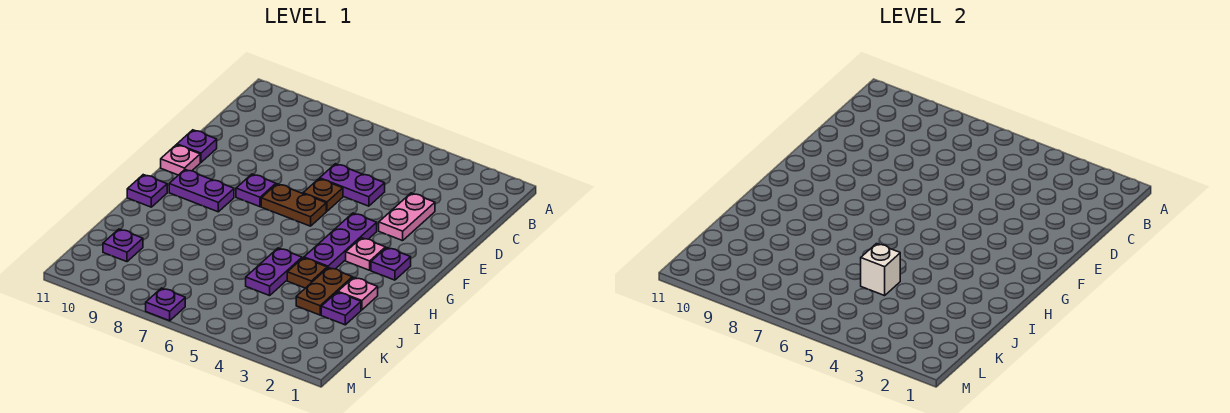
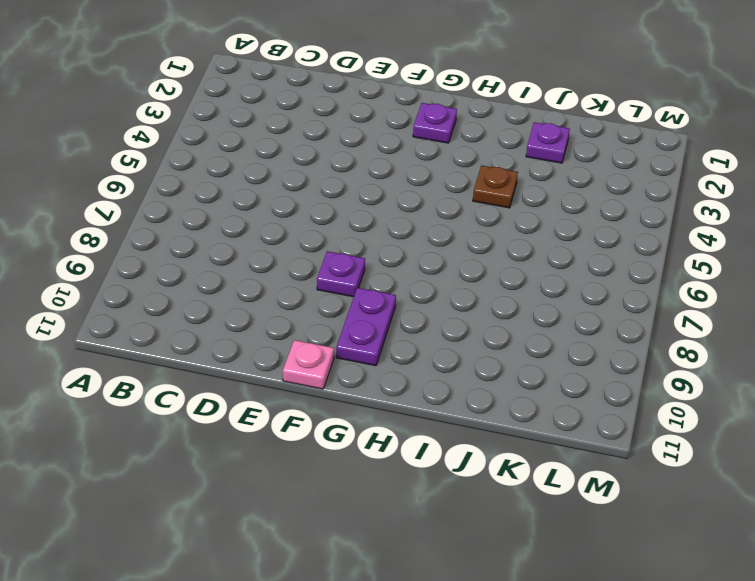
none -> pink 1x2 plate [379,193,435,241]
none -> purple 1x2 plate [320,164,385,206]
none -> brown 1x1 plate [303,179,343,211]

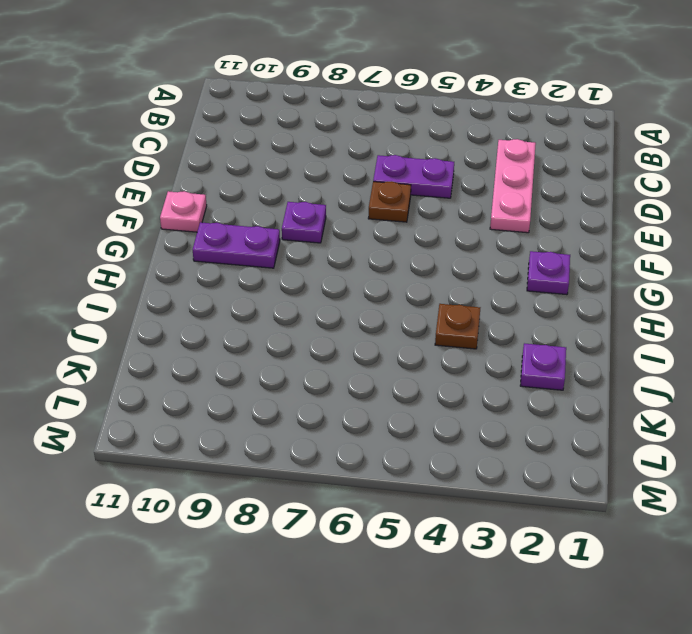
pink 1x3 plate [490,139,536,233] -> pink 1x2 plate [379,193,435,241]
none -> purple 1x1 plate [177,130,217,162]
none -> purple 1x3 plate [304,213,377,269]
none -> brown 1x2 plate [261,184,326,226]

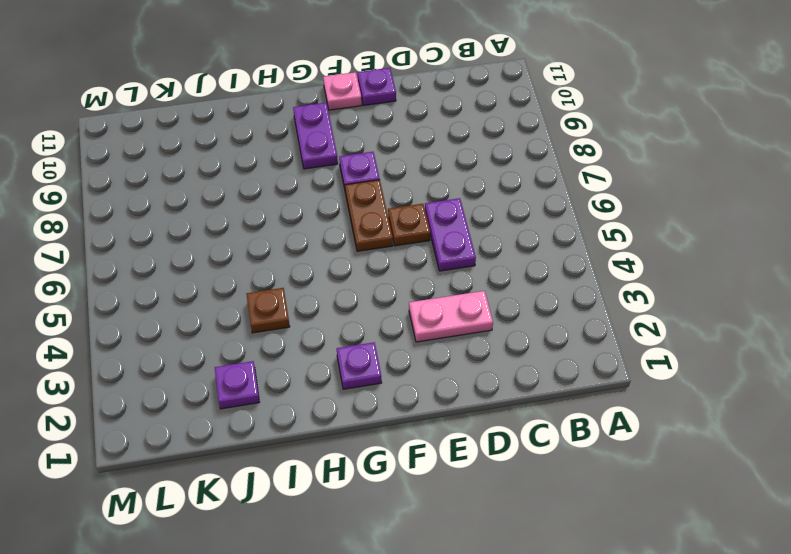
none -> purple 1x3 plate [304,213,377,269]
none -> pink 1x1 plate [346,238,385,270]
none -> purple 1x1 plate [127,175,167,207]

